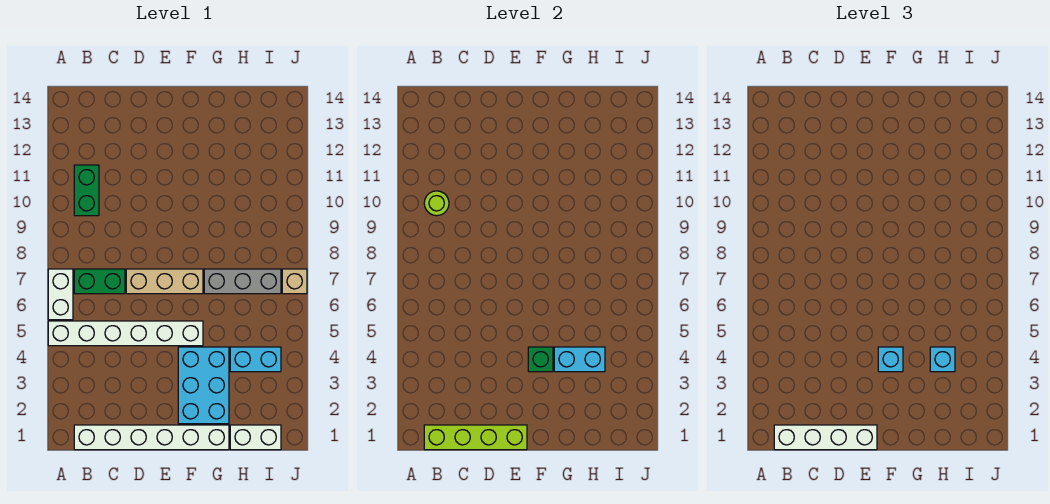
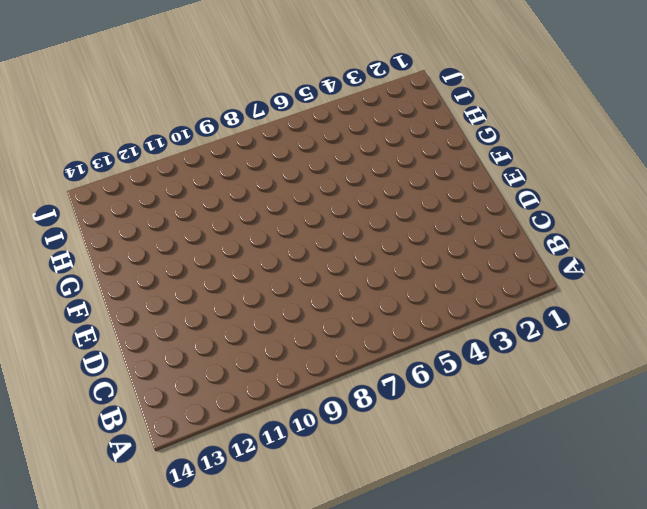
none -> white 1x6 brick [48,321,203,346]
none -> white 1x2 brick [48,269,73,320]
none -> white 1x6 brick [74,425,229,450]

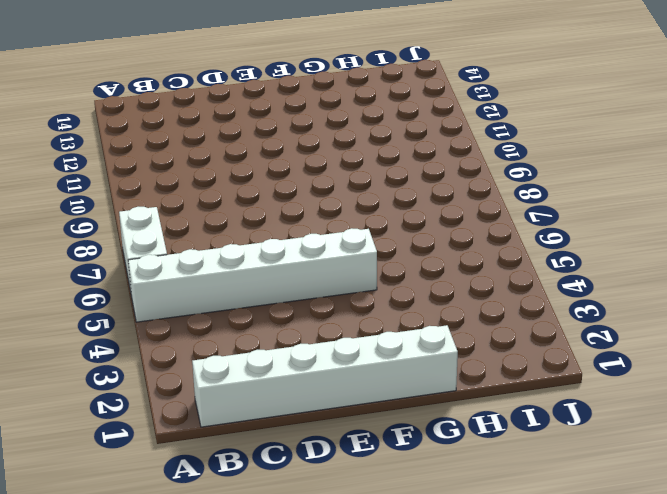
none -> green 1x2 brick [74,269,125,294]
none -> green 1x2 brick [74,165,99,216]
none -> tan 1x3 brick [126,269,203,294]

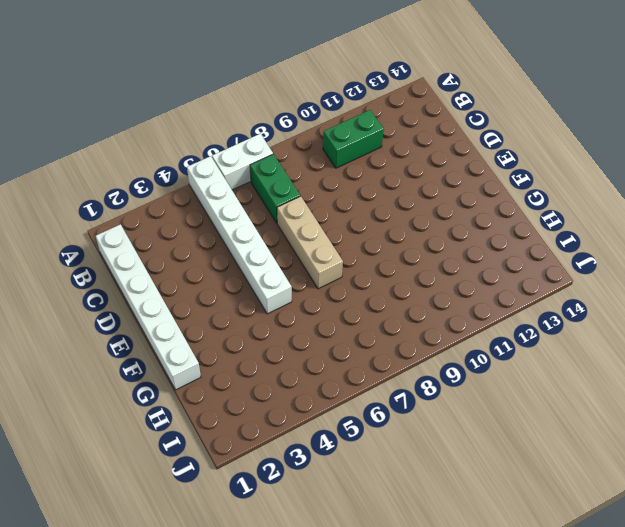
none -> cyan 2x3 brick [178,347,229,424]
none -> grey 1x3 brick [204,269,281,294]
none -> white 1x2 brick [230,425,281,450]

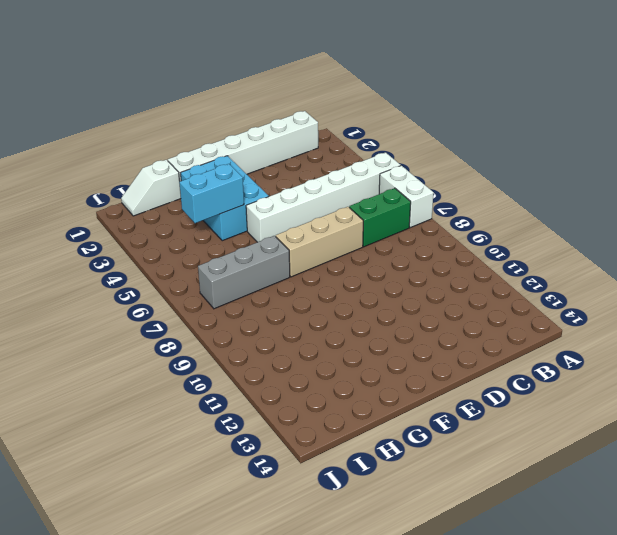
white 1x2 slope [121,160,181,216] -> white 1x2 brick [230,425,281,450]
none -> green 1x2 brick [74,165,99,216]
none -> cyan 1x2 brick [230,347,281,372]
none -> tan 1x1 brick [282,269,307,294]

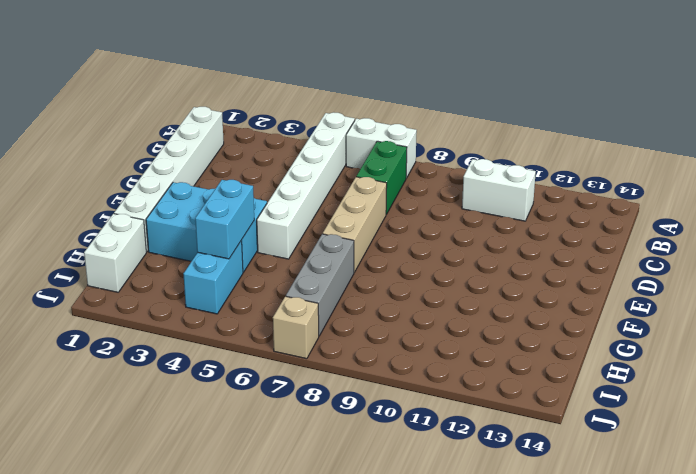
white 1x2 brick [462,159,536,221] -> green 1x2 brick [74,165,99,216]
none -> lime 1x4 brick [424,425,527,450]
none -> lime 1x1 round brick [424,191,449,216]
none -> green 1x1 brick [528,347,553,372]

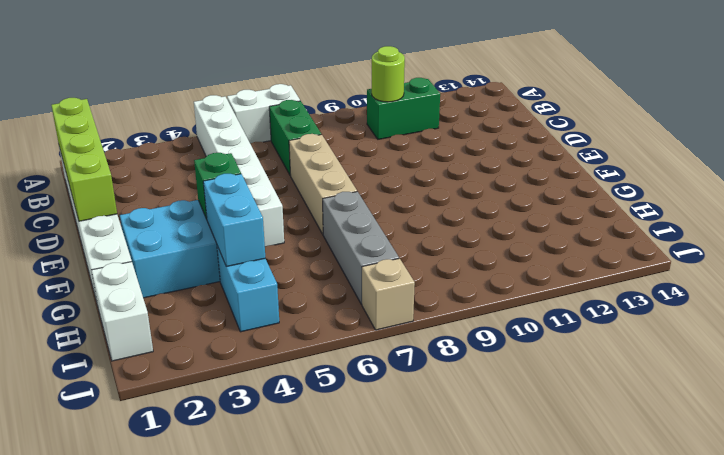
none -> white 1x4 brick [774,425,877,450]
none -> cyan 1x1 brick [878,347,903,372]
none -> cyan 1x1 brick [930,347,955,372]

